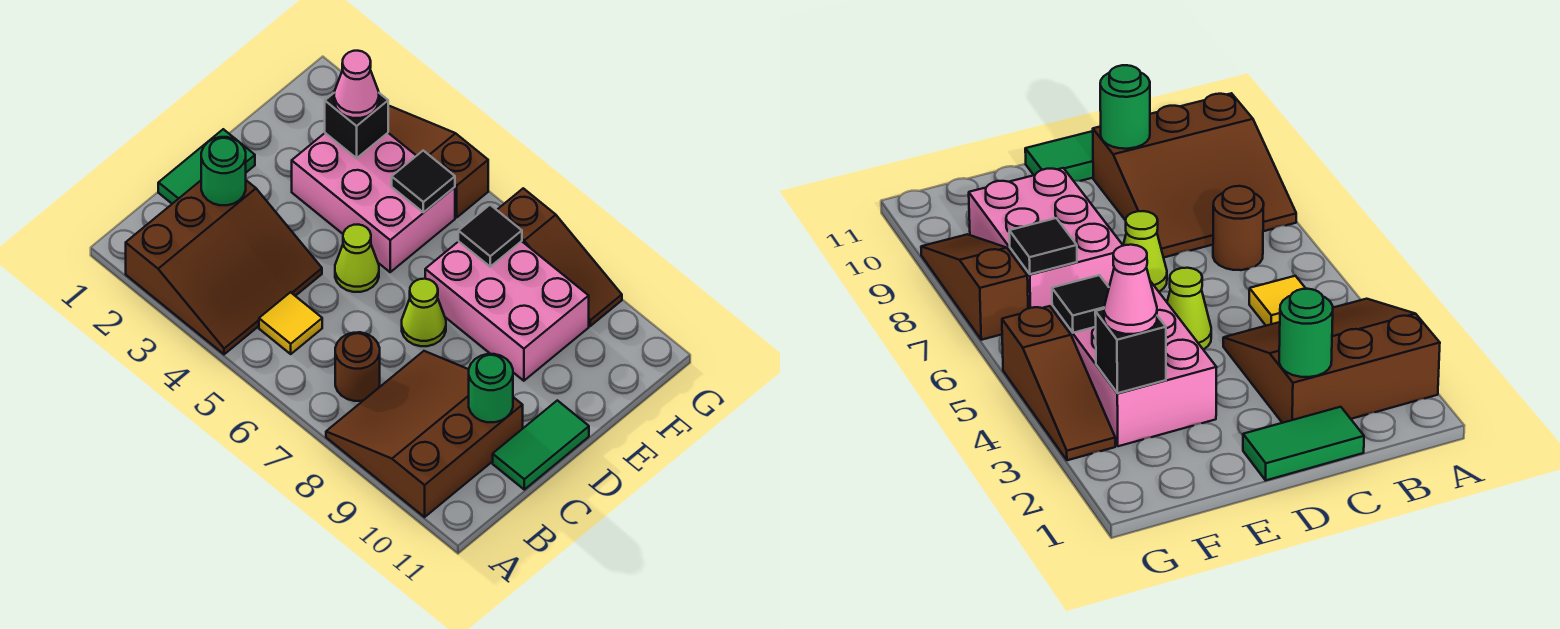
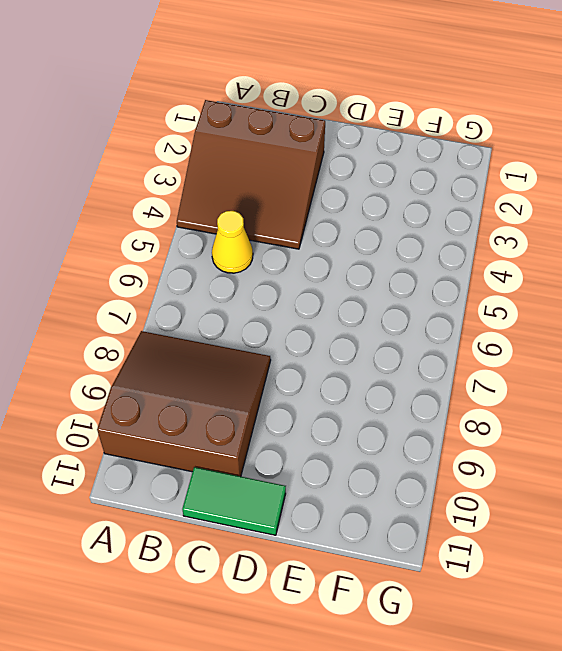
yellow 1x1 cone [212,211,253,273] -> yellow 1x1 tile [259,292,322,354]
none -> brown 1x1 round brick [335,332,380,401]
none -> green 1x2 tile [158,129,255,204]
none -> lime 1x1 cone [335,225,379,292]

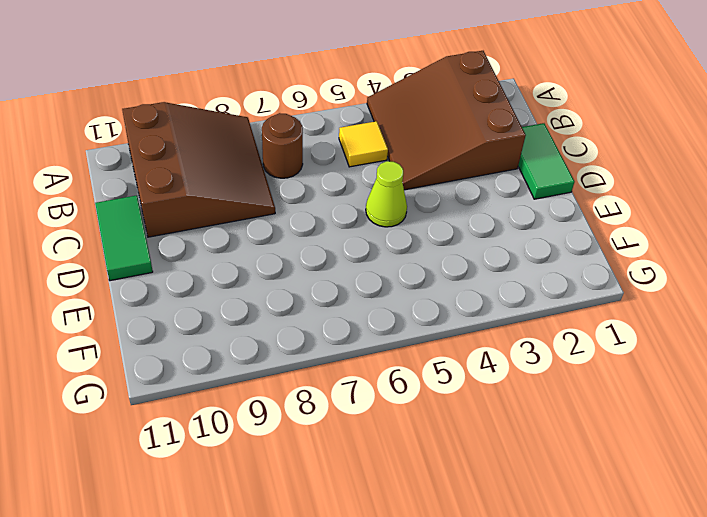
none -> lime 1x1 cone [402,279,446,346]
none -> pink 2x3 brick [292,133,455,272]
none -> pink 2x3 brick [425,241,589,381]

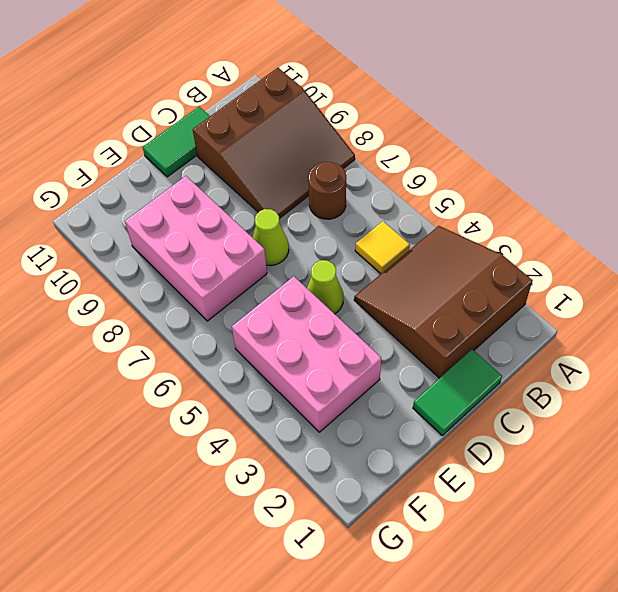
none -> brown 1x3 slope [388,106,488,218]
none -> brown 1x3 slope [497,188,622,326]
none -> green 1x1 round brick [201,137,246,205]

